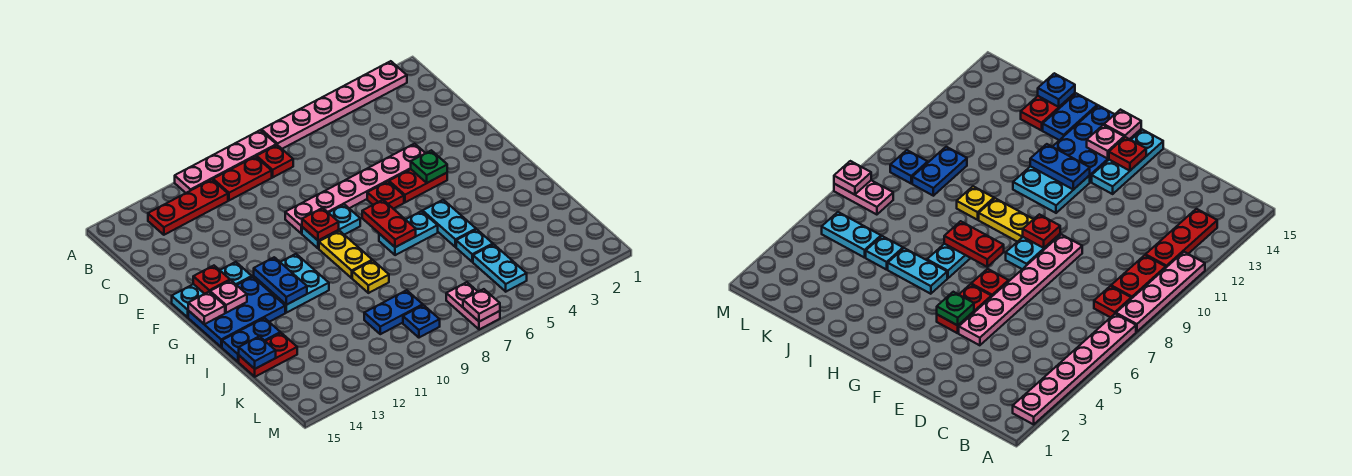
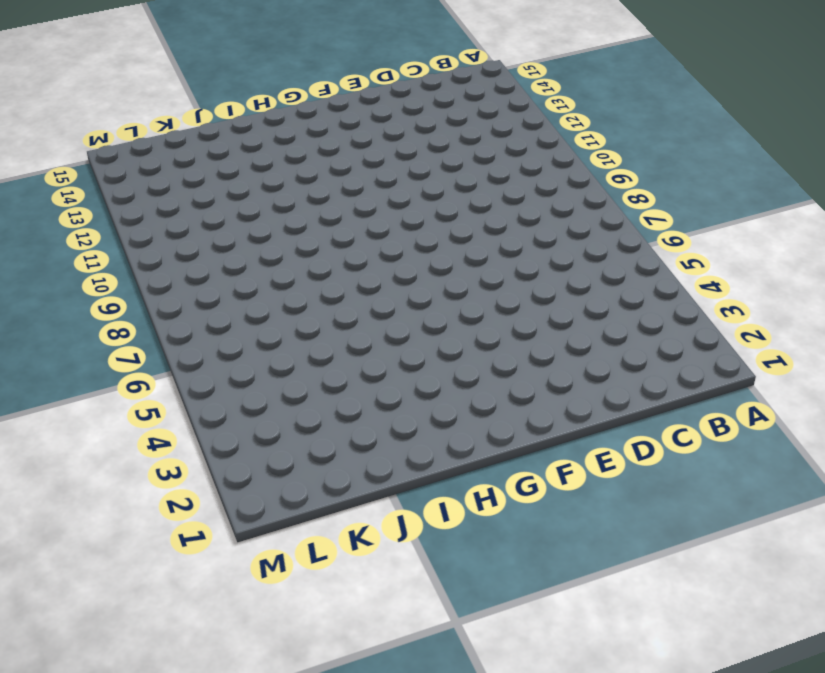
none -> pink 1x6 plate [261,61,407,149]
none -> pink 1x4 plate [175,130,276,193]
none -> red 1x1 plate [257,145,293,177]
none -> red 1x2 plate [213,156,272,200]

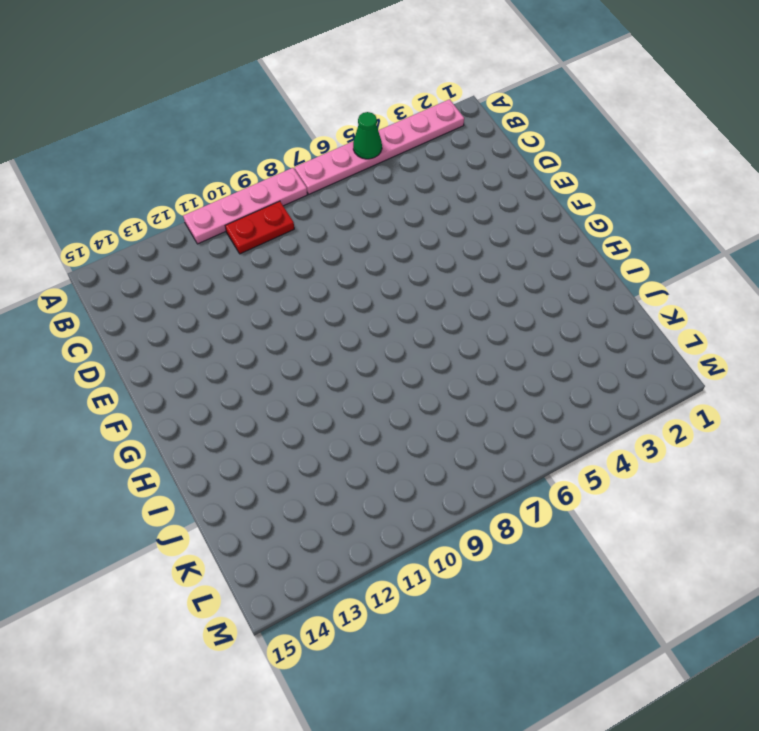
green 1x1 cone [353,112,382,159] -> none
none -> red 1x1 plate [257,145,293,177]
none -> red 1x3 plate [148,180,228,235]
none -> pink 1x6 plate [285,144,425,233]
none -> red 1x2 plate [389,169,447,202]

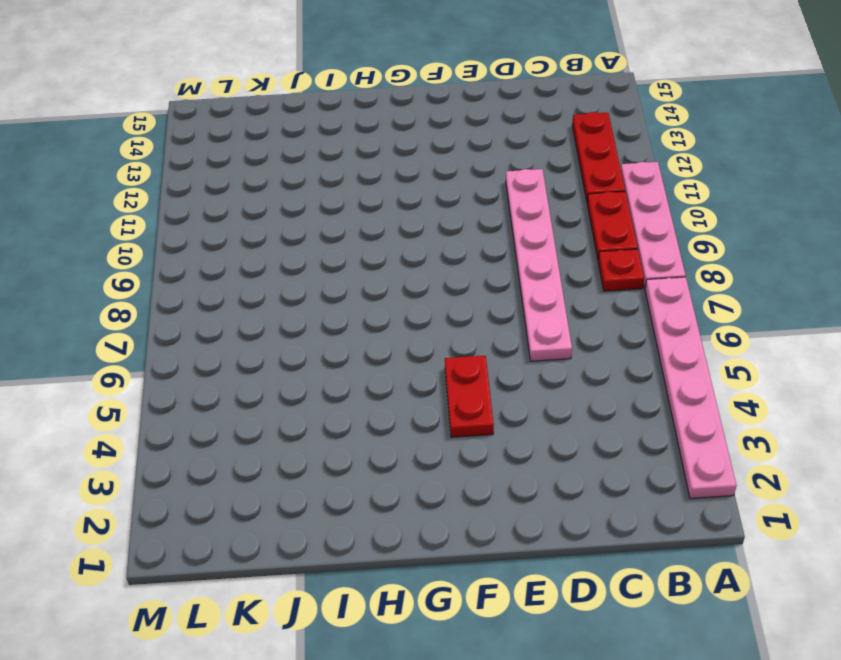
pink 1x6 plate [506,169,572,361] -> pink 1x6 plate moved to [285,144,425,233]
none -> red 1x1 plate [367,182,404,209]
none -> cyan 1x2 plate [302,204,360,248]
none -> cyan 1x3 plate [172,262,252,317]
none -> yellow 1x2 plate [319,231,372,278]

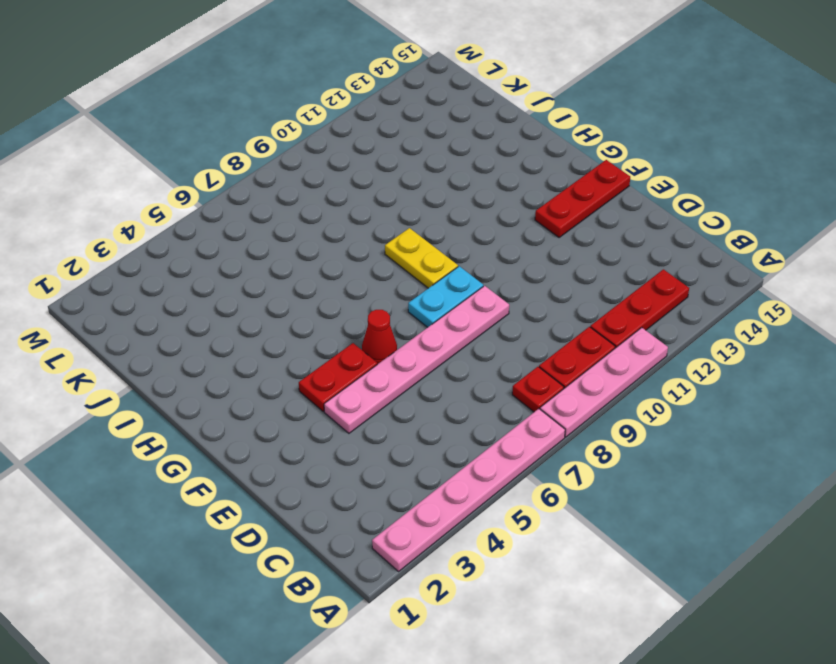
red 1x1 cone [362,310,397,364] -> red 1x1 plate [367,182,404,209]
red 1x3 plate [535,160,630,238] -> cyan 1x3 plate [172,262,252,317]
none -> cyan 2x2 plate [254,254,329,313]
none -> blue 2x3 plate [188,277,285,347]
none -> cyan 1x2 plate [423,200,476,247]
none -> cyan 1x2 plate [379,211,438,255]

